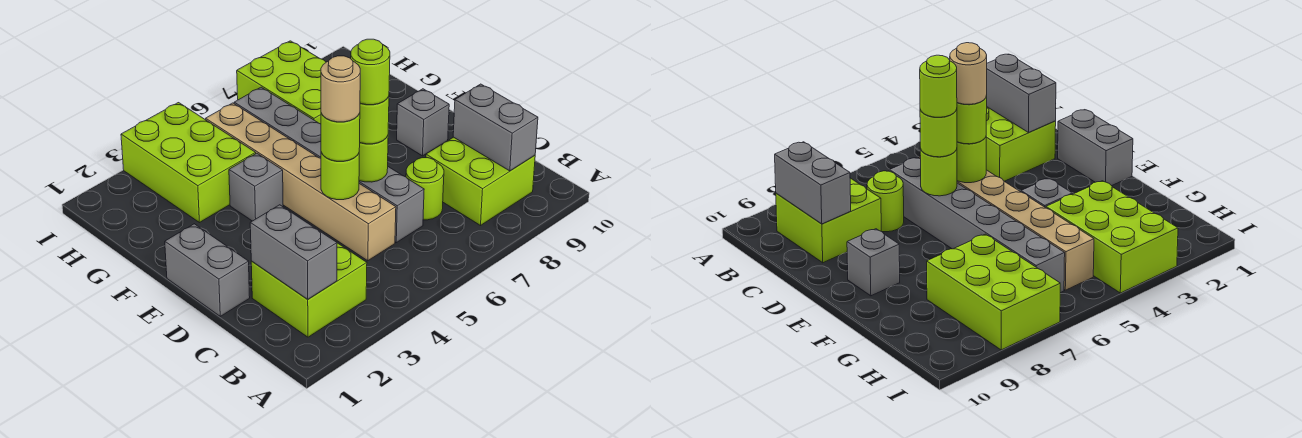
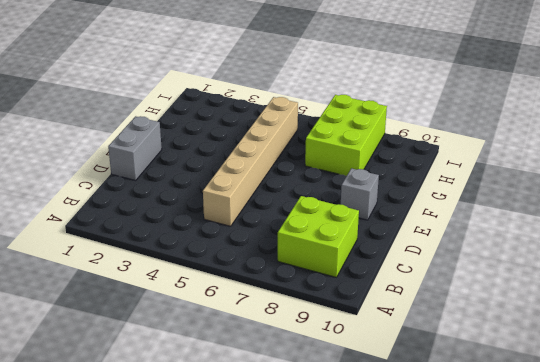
none -> lime 2x2 brick [251,243,367,337]
none -> grey 1x6 brick [234,87,424,243]
none -> lime 1x1 round brick [406,158,444,220]

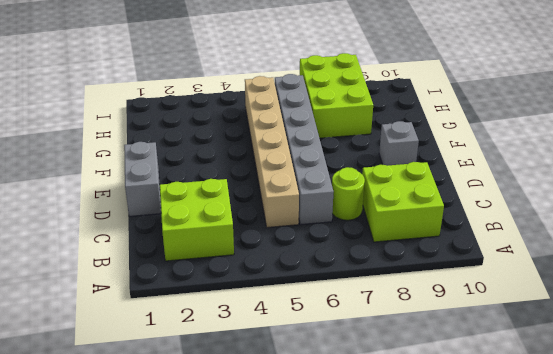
none -> grey 1x1 brick [229,153,283,221]
none -> lime 2x3 brick [121,103,256,223]
none -> grey 1x2 brick [250,205,337,299]

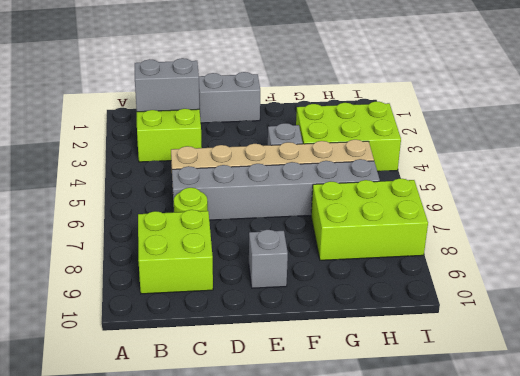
none -> grey 1x2 brick [453,84,538,171]
none -> lime 1x1 round brick [321,152,359,200]
none -> lime 1x1 round brick [359,136,388,182]

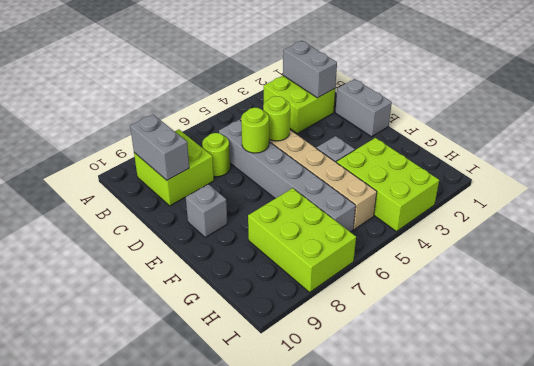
none -> lime 1x1 round brick [321,113,360,161]
none -> lime 1x1 round brick [360,96,389,144]
none -> tan 1x1 round brick [321,56,360,122]

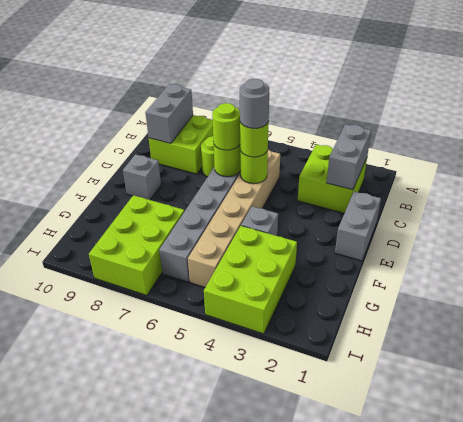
grey 1x1 round brick [240,79,269,128] -> tan 1x1 round brick [321,56,360,122]
none -> lime 1x1 round brick [351,39,390,105]

